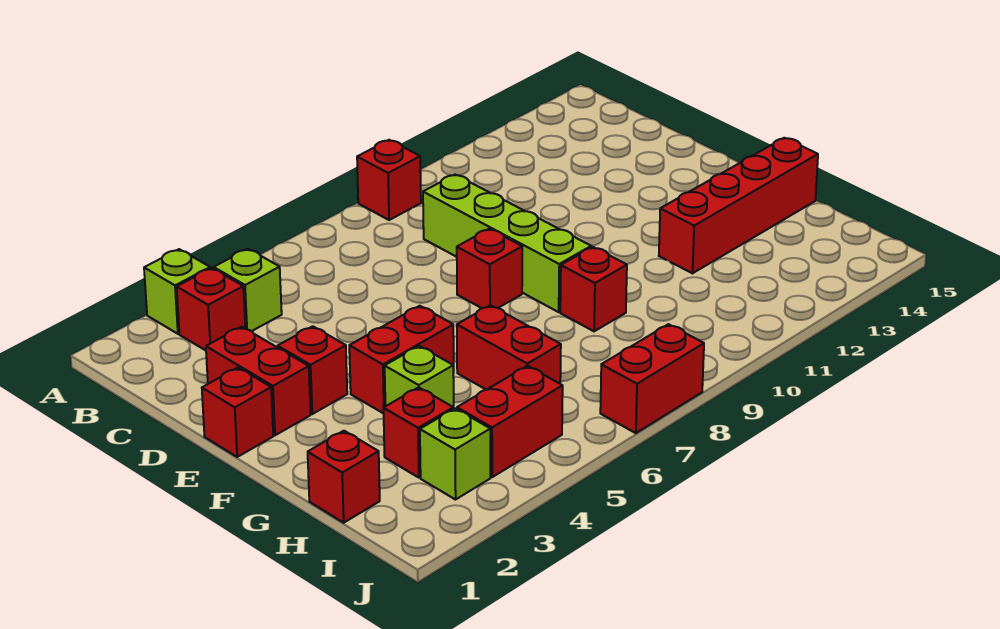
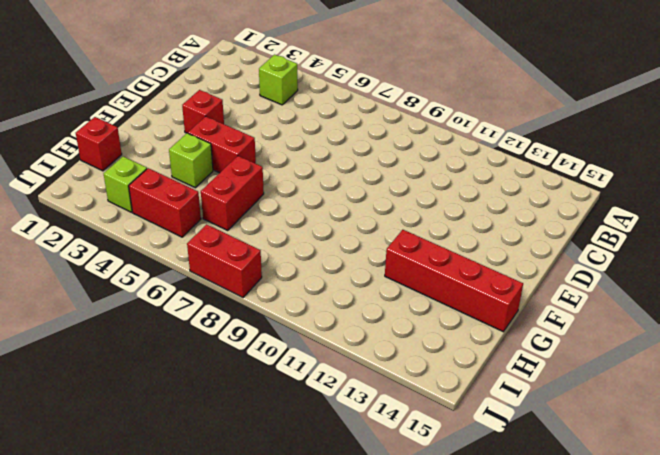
none -> lime 1x1 brick [144,249,210,334]
none -> red 1x1 brick [357,140,421,220]
none -> red 1x1 brick [177,268,245,350]

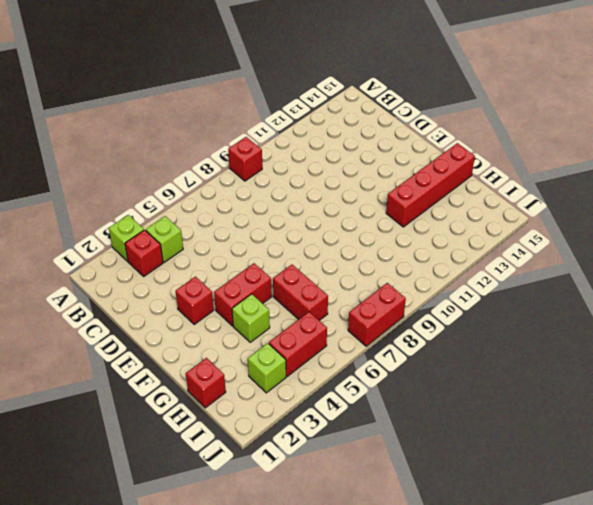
none -> lime 1x4 brick [423,175,591,312]
none -> red 1x2 brick [206,327,311,435]
none -> red 1x1 brick [202,368,273,457]

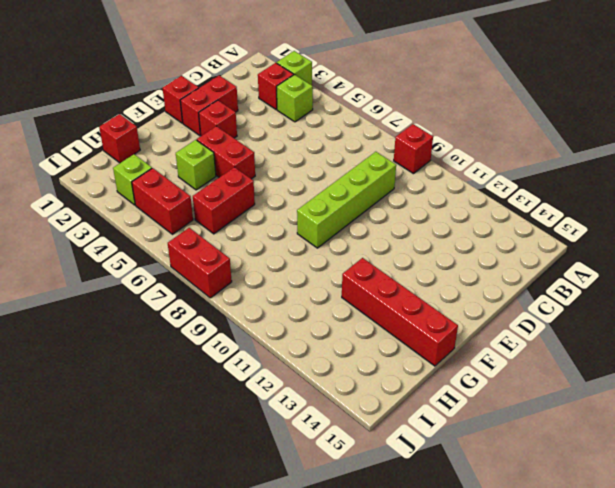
none -> red 1x1 brick [457,229,522,308]
none -> red 1x1 brick [560,247,627,331]
none -> red 1x1 brick [383,387,453,478]

